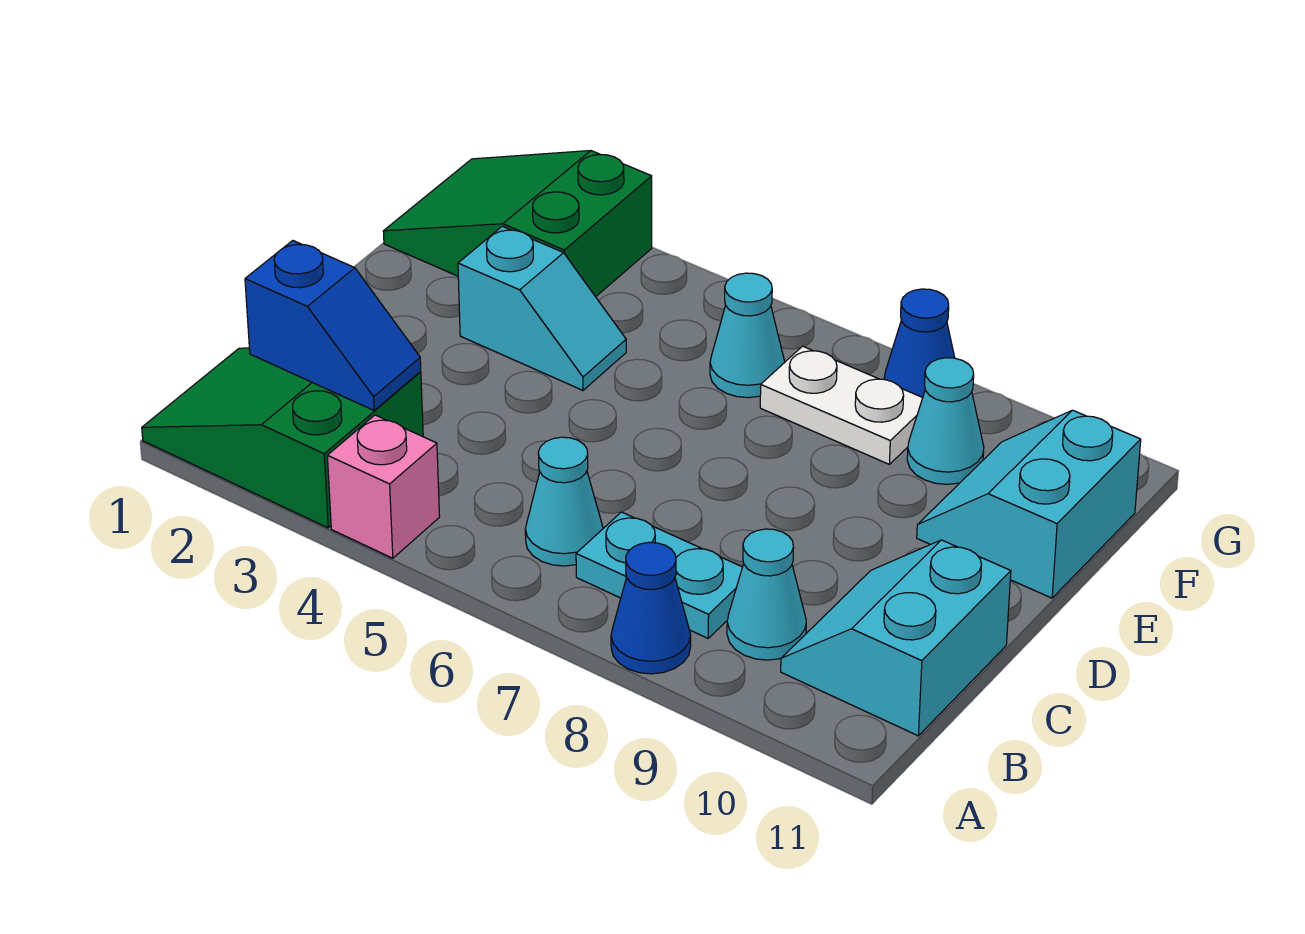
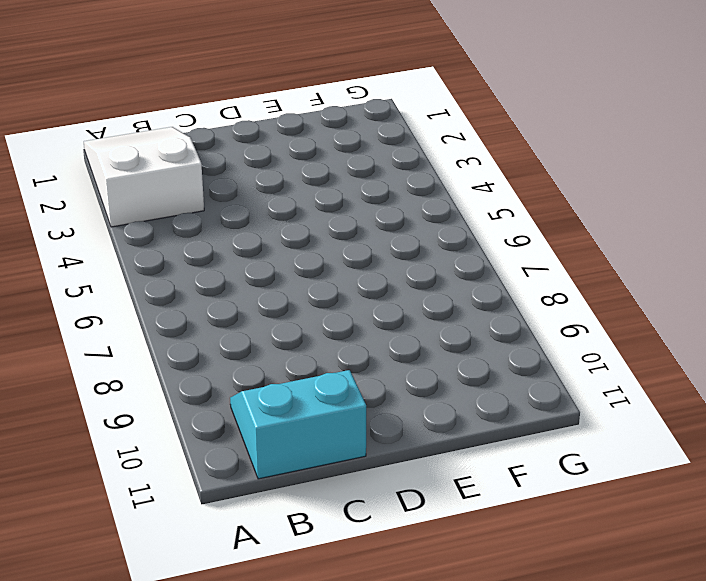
white 2x3 slope [84,127,204,227] -> green 2x3 slope [142,348,423,528]
none -> pink 1x1 brick [327,415,440,558]
none -> blue 1x1 cone [611,542,691,674]
none -> cyan 1x1 cone [525,437,603,566]

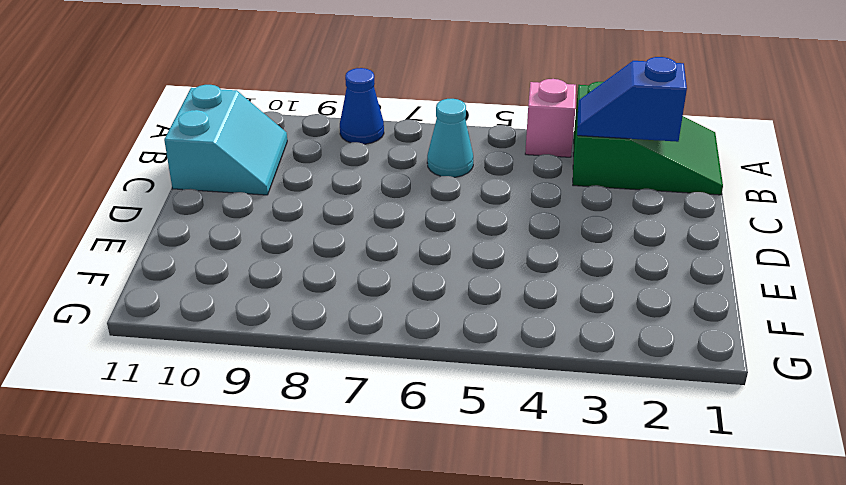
none -> cyan 1x2 plate [576,512,742,638]
none -> cyan 1x1 cone [727,529,806,660]
none -> cyan 1x2 slope [458,226,626,390]

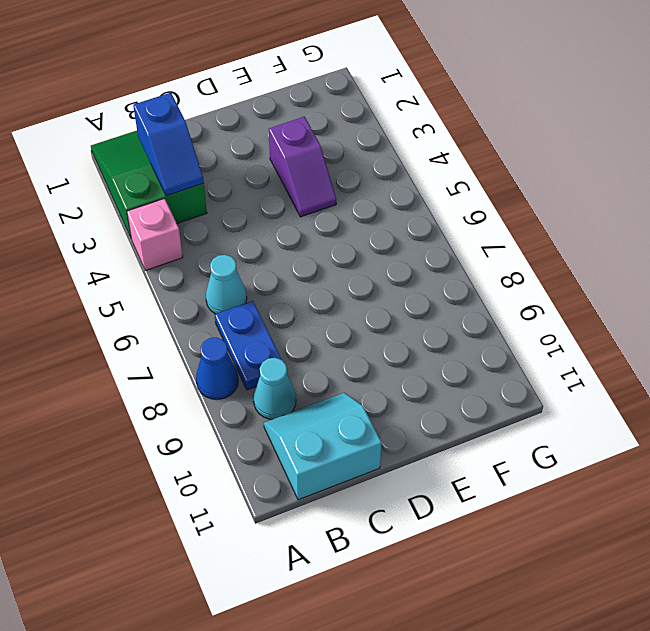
blue 1x2 plate [215,301,282,390] -> cyan 1x2 plate [576,512,742,638]
purple 1x2 slope [269,117,336,217] -> cyan 1x2 slope [458,226,626,390]
none -> cyan 2x2 slope [917,410,1141,598]
none -> green 2x3 slope [383,151,652,297]
none -> cyan 1x1 cone [710,273,785,398]

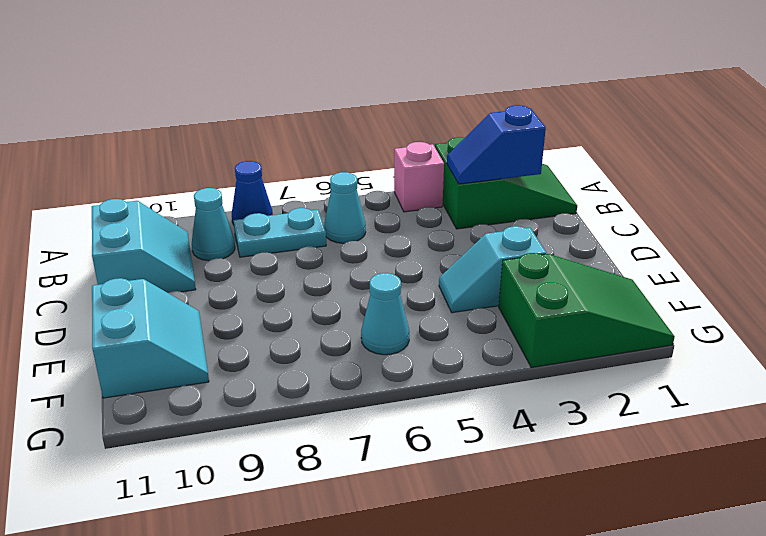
none -> white 1x2 plate [760,346,923,464]
none -> cyan 1x1 cone [907,358,984,484]
none -> blue 1x1 cone [884,289,955,397]

